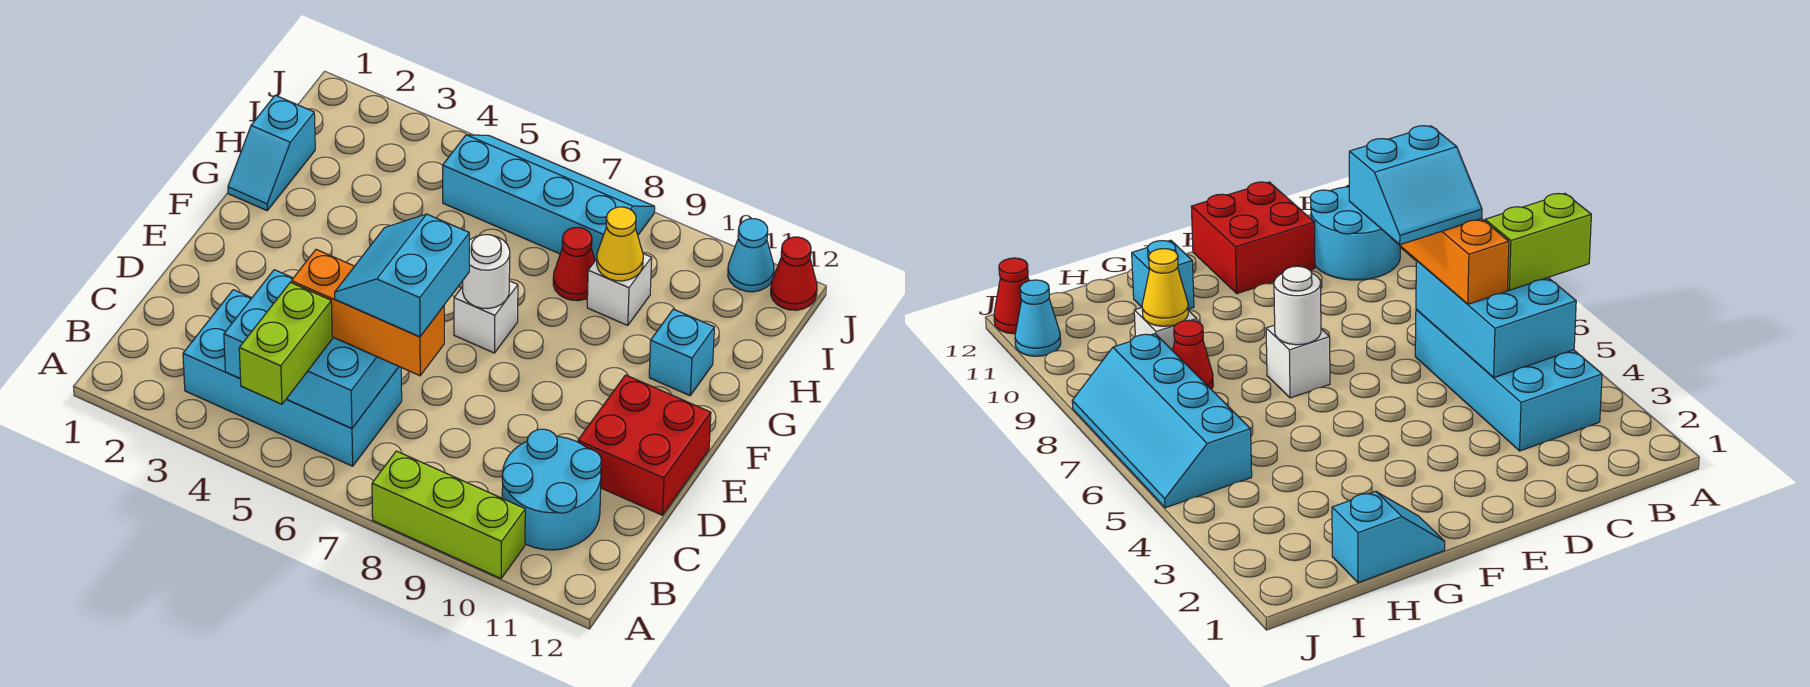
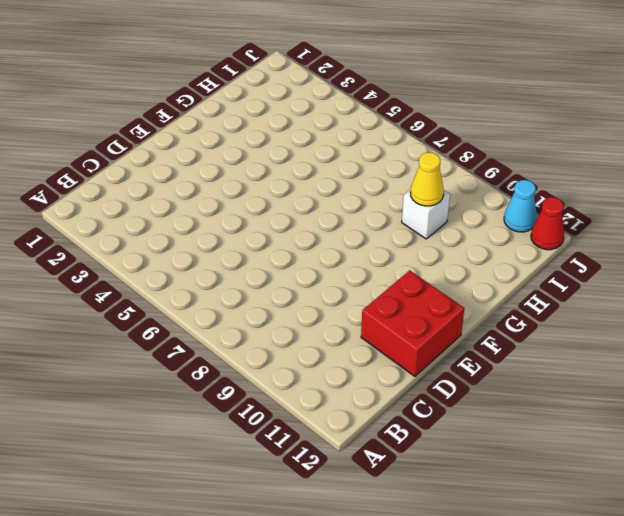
none -> lime 1x3 brick [372,451,525,579]
none -> cyan 2x4 brick [183,290,402,466]
none -> cyan 2x2 round brick [502,429,601,550]

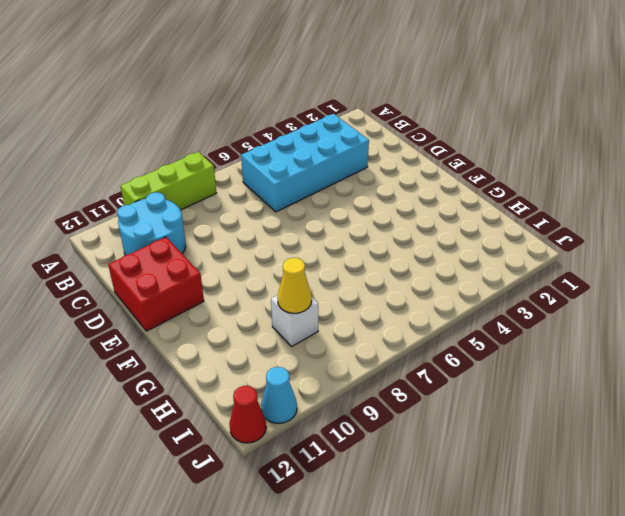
none -> white 1x1 brick [454,281,518,353]
none -> cyan 1x2 slope [228,95,315,211]
none -> cyan 1x1 brick [649,309,714,396]

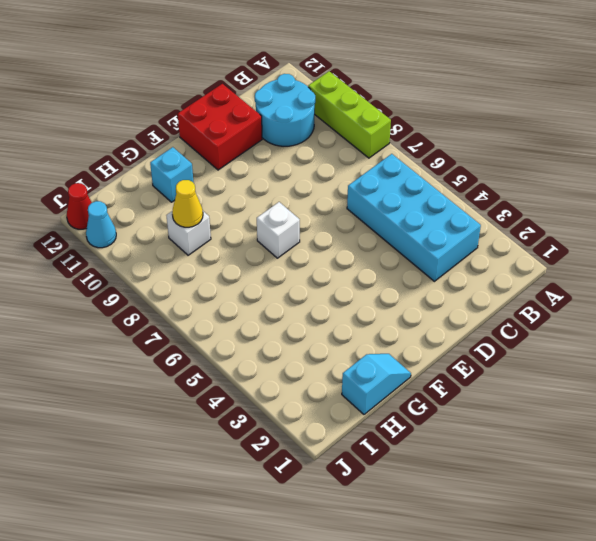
none -> red 1x1 cone [553,227,595,301]
none -> cyan 2x4 slope [443,135,655,260]
none -> cyan 2x3 brick [224,270,399,429]

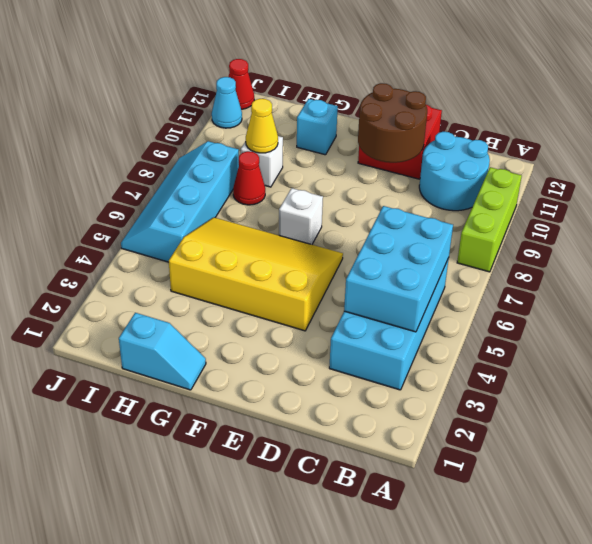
brown 2x2 round brick [358,83,427,163] -> none
yellow 3x4 slope [169,217,343,331] -> none
none -> white 1x1 round brick [463,235,510,309]
none -> lime 1x2 brick [239,282,332,404]
none -> orange 1x3 brick [291,250,444,376]

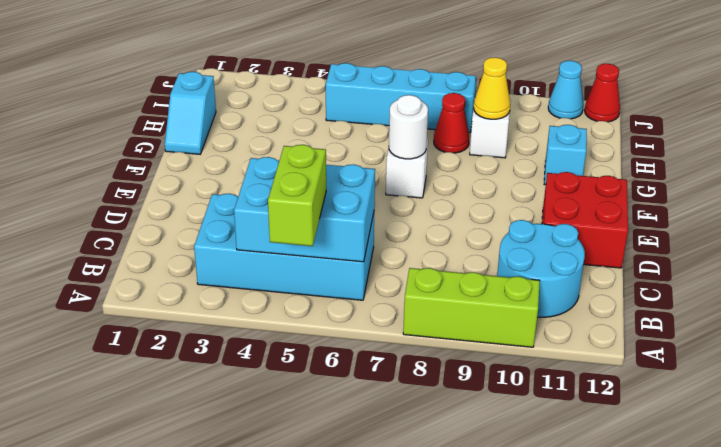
none -> orange 1x3 brick [291,250,444,376]
none -> cyan 2x2 slope [335,214,469,337]

